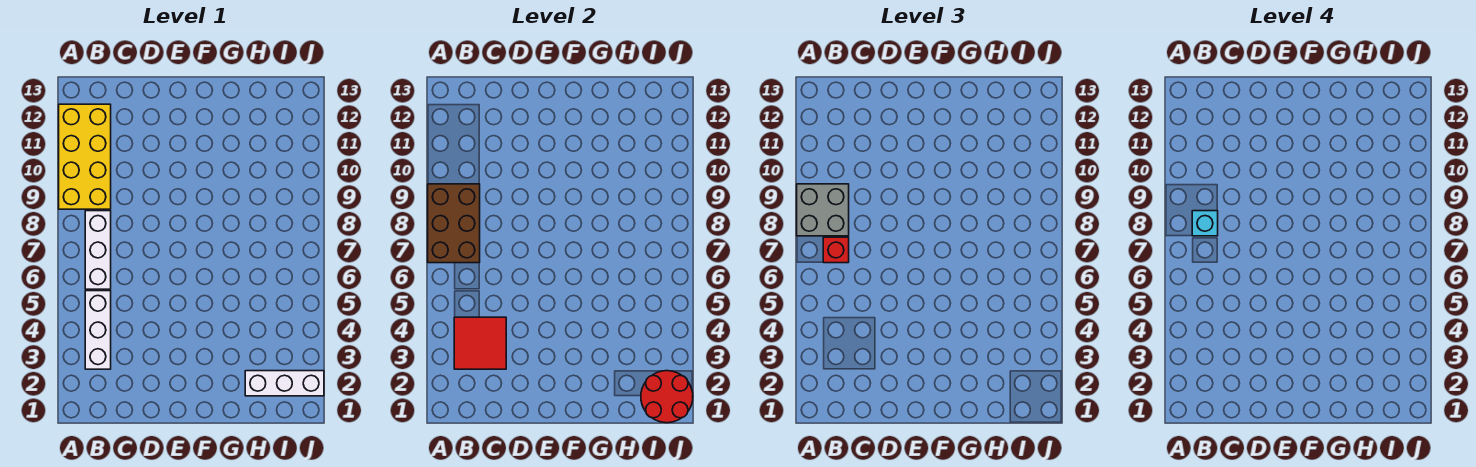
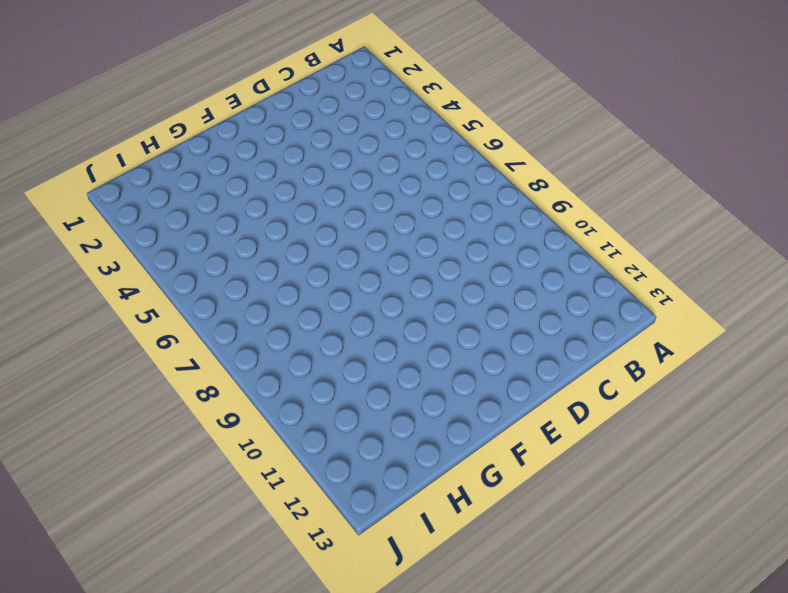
none -> yellow 2x4 brick [59,104,111,209]
none -> white 1x3 brick [85,291,111,369]

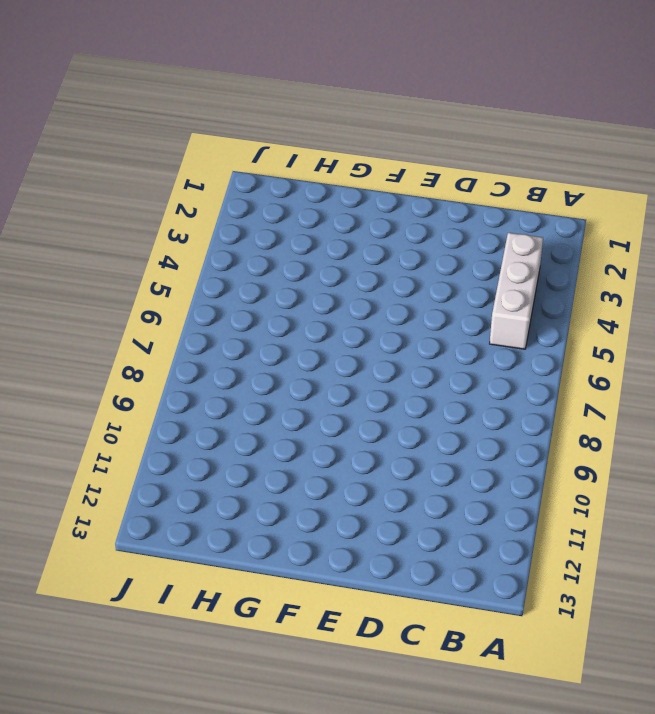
none -> yellow 2x4 brick [59,104,111,209]
none -> white 1x3 brick [85,211,111,289]

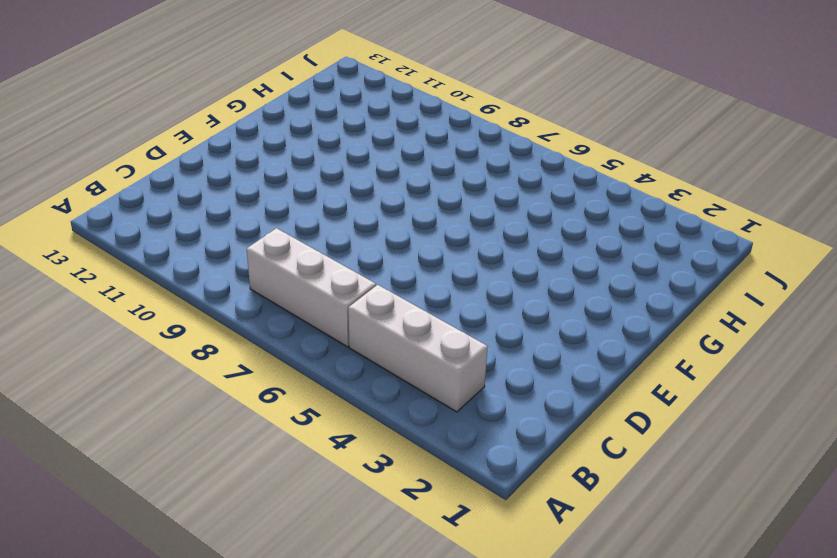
none -> yellow 2x4 brick [59,104,111,209]
none -> white 1x3 brick [245,371,324,396]

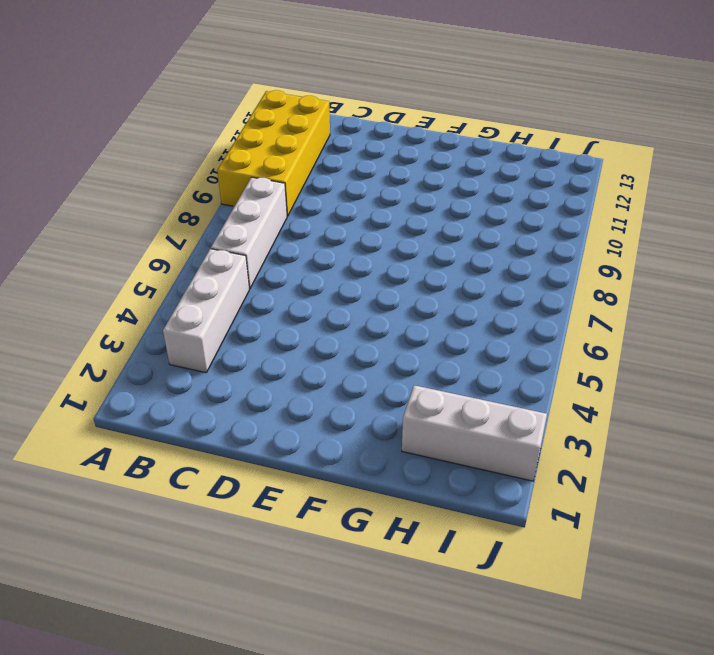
none -> brown 2x3 brick [428,184,480,263]
none -> red 2x2 tile [454,317,506,369]

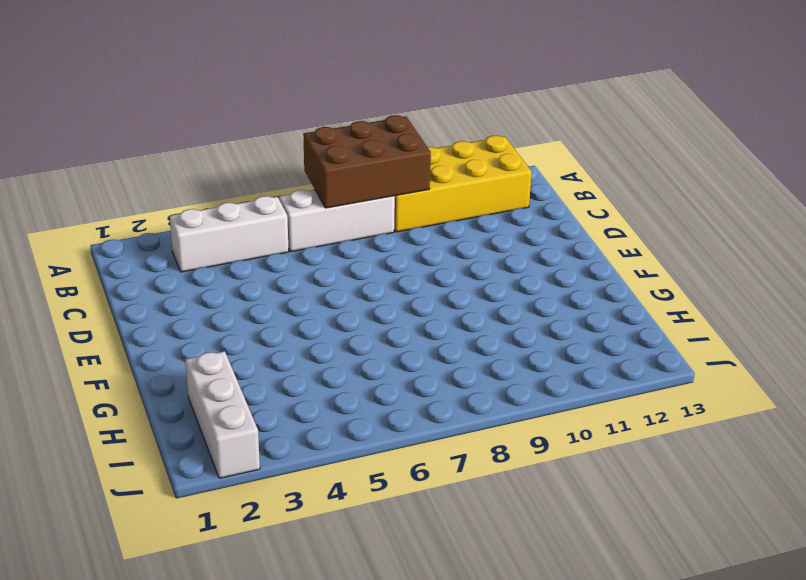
none -> red 2x2 tile [454,317,506,369]
none -> red 2x2 round brick [641,371,693,423]

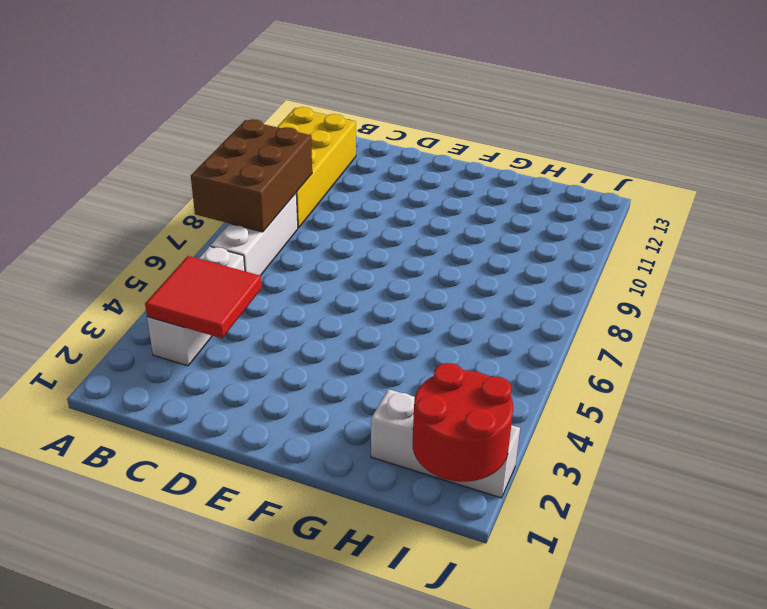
none -> grey 2x2 brick [797,184,849,236]
none -> red 1x1 brick [823,237,849,263]

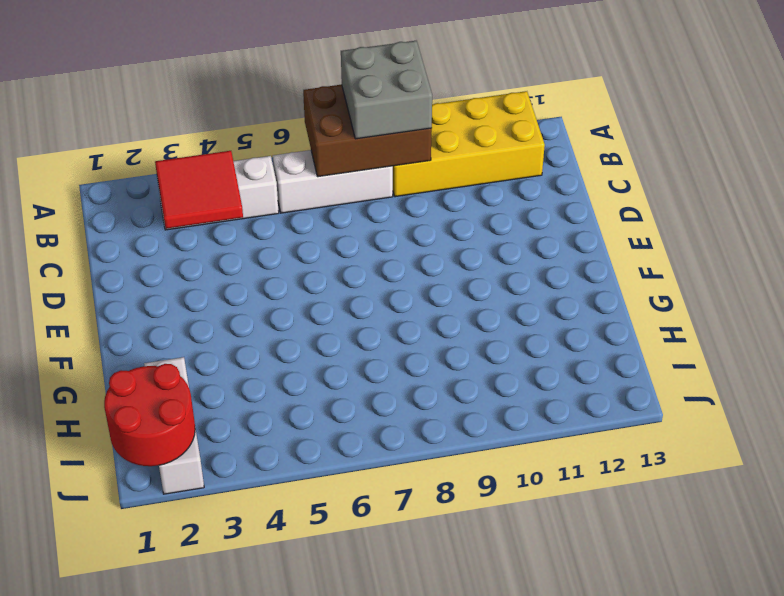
none -> red 1x1 brick [823,237,849,263]
none -> cyan 1x1 brick [1192,211,1218,236]

